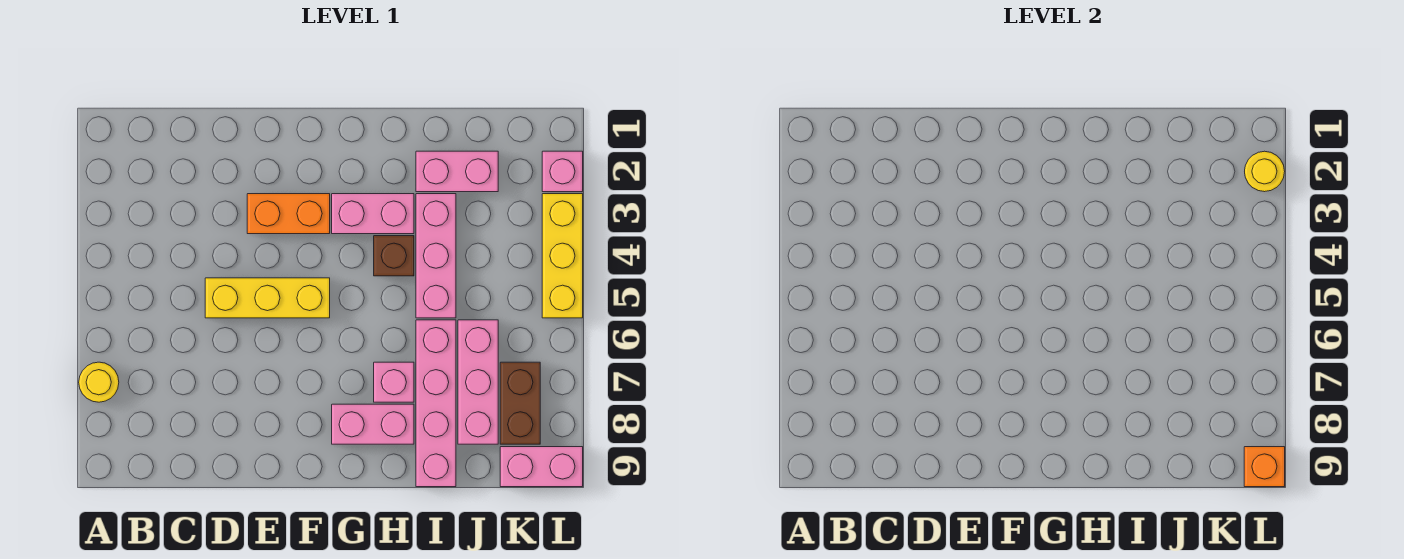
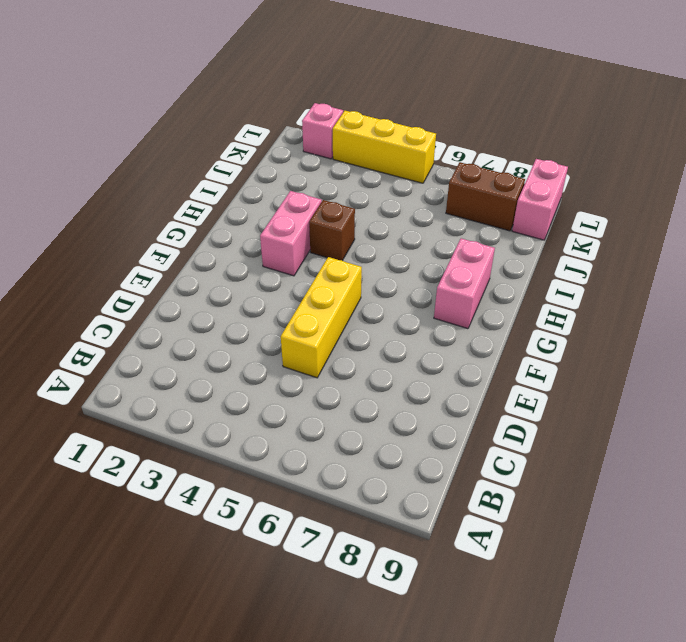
none -> yellow 1x1 round brick [79,362,119,402]
none -> orange 1x2 brick [247,194,330,234]
none -> pink 1x1 brick [374,362,414,402]

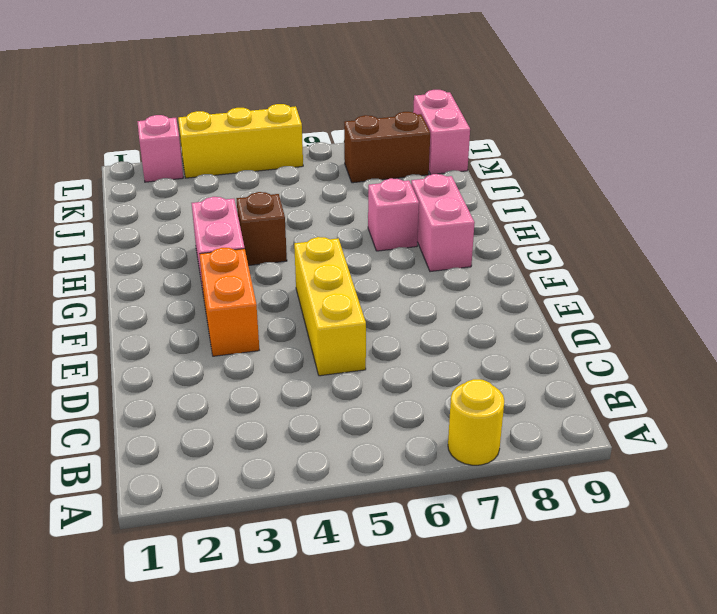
none -> pink 1x2 brick [416,151,498,192]
none -> pink 1x3 brick [416,194,456,318]
none -> pink 1x4 brick [416,320,456,487]

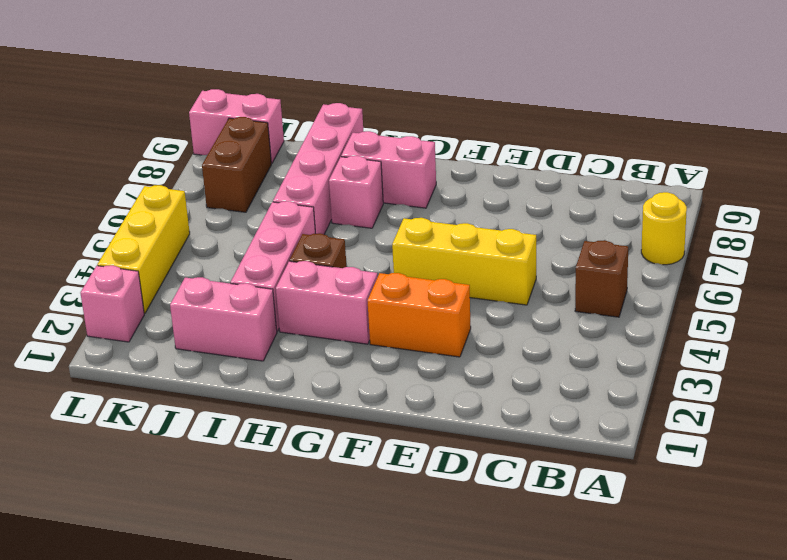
brown 1x1 brick [575,240,628,317] -> none
none -> pink 1x3 brick [458,320,498,444]
none -> yellow 1x1 round brick [1245,151,1285,192]
none -> orange 1x1 brick [1244,447,1285,487]

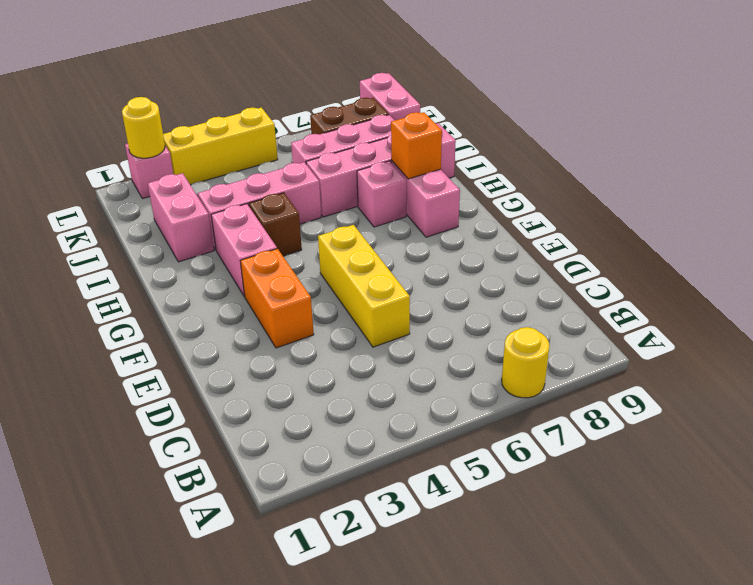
orange 1x1 brick [391,112,442,179] -> orange 1x1 brick moved to [1244,447,1285,487]

